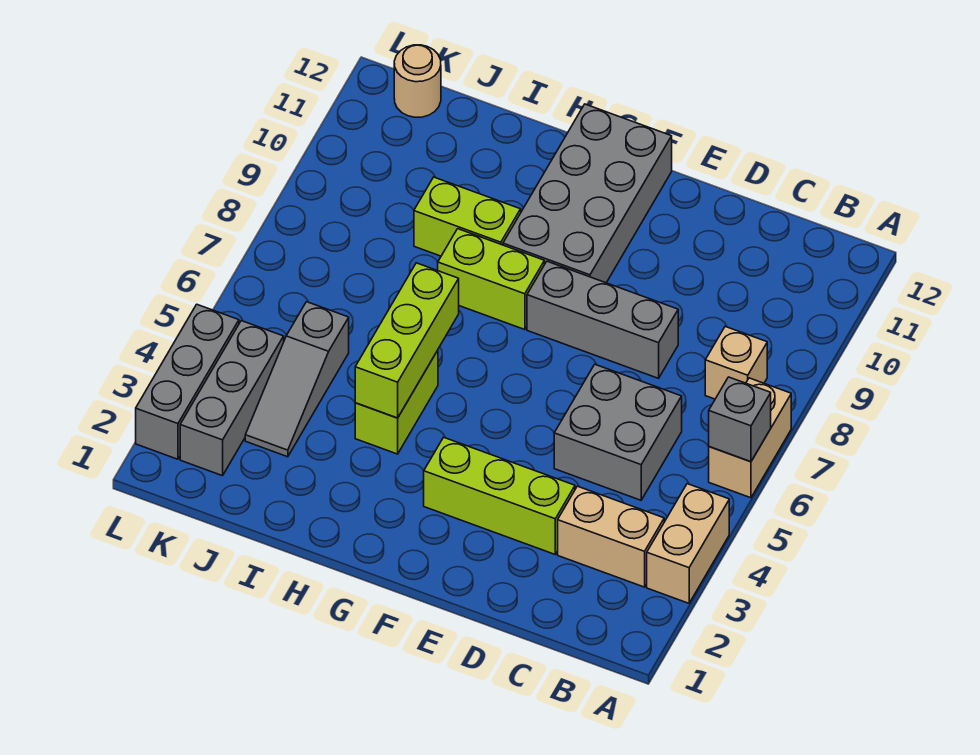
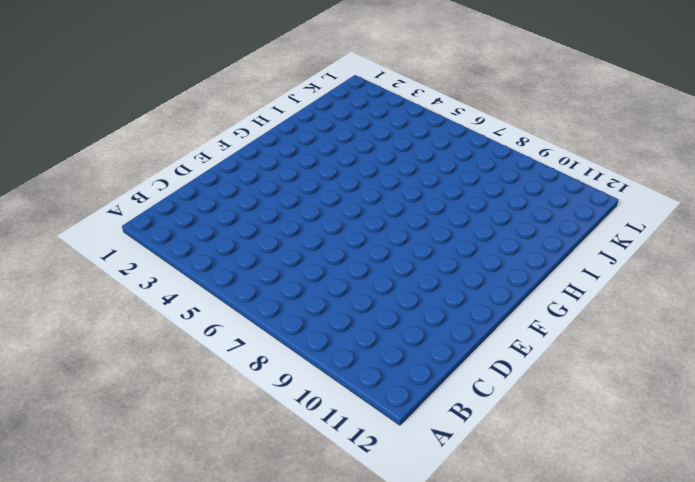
none -> tan 1x2 brick [647,484,729,603]
none -> tan 1x2 brick [709,378,791,498]
none -> tan 1x2 brick [558,486,664,587]

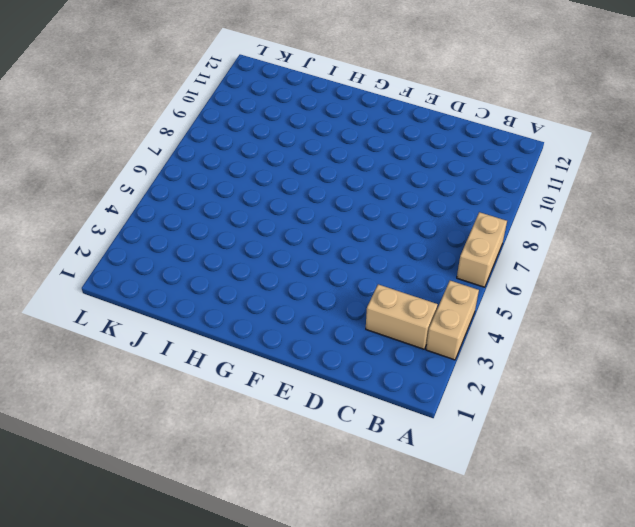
none -> tan 1x1 brick [705,327,767,399]
none -> grey 2x2 brick [554,364,682,500]
none -> lime 1x3 brick [424,437,575,554]

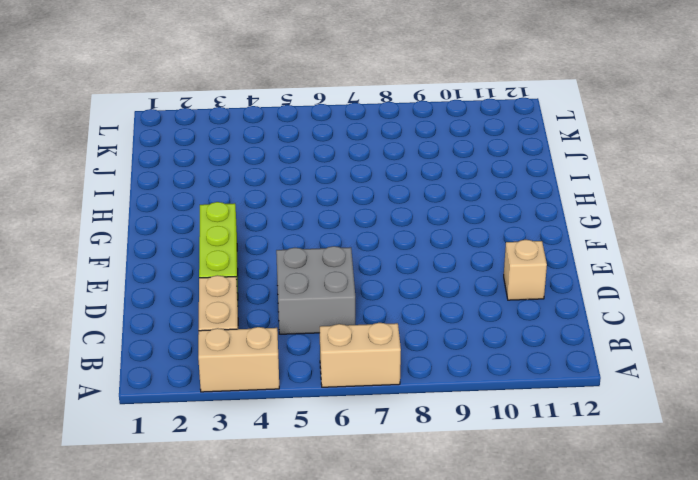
tan 1x1 brick [504,240,547,300] -> tan 1x1 brick moved to [705,327,767,399]
none -> grey 1x3 brick [527,261,678,378]
none -> grey 2x4 brick [503,104,672,283]
none -> lime 1x2 brick [438,229,544,330]

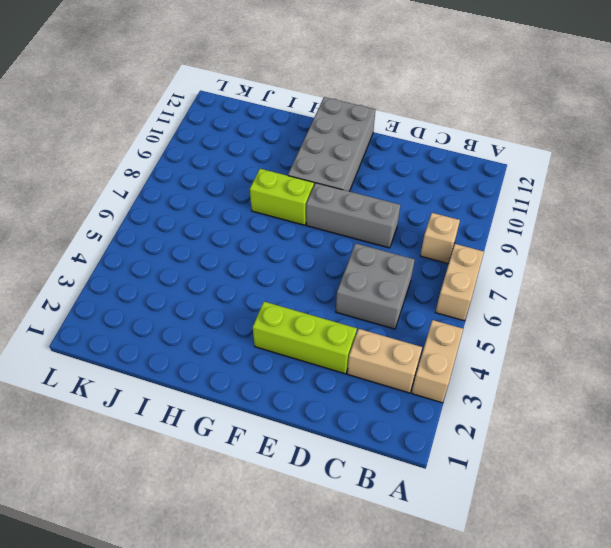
none -> lime 1x2 brick [355,350,438,454]
none -> lime 1x2 brick [414,177,521,256]
none -> grey 1x3 slope [245,302,349,457]

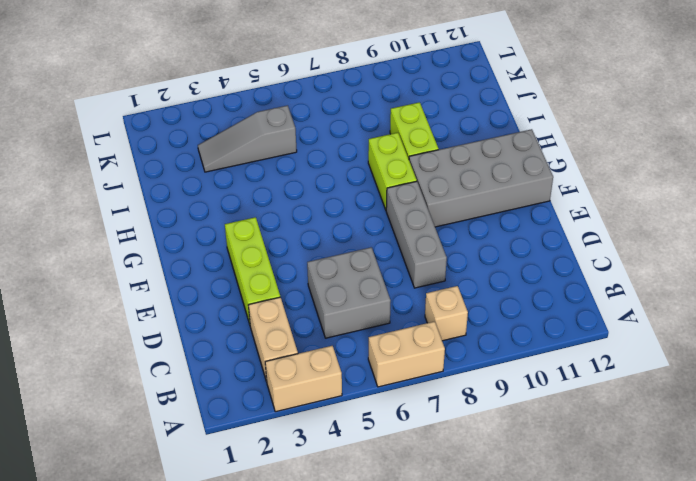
none -> lime 1x2 brick [355,350,438,454]
none -> grey 1x3 brick [180,321,284,476]
none -> tan 1x1 round brick [394,45,441,117]

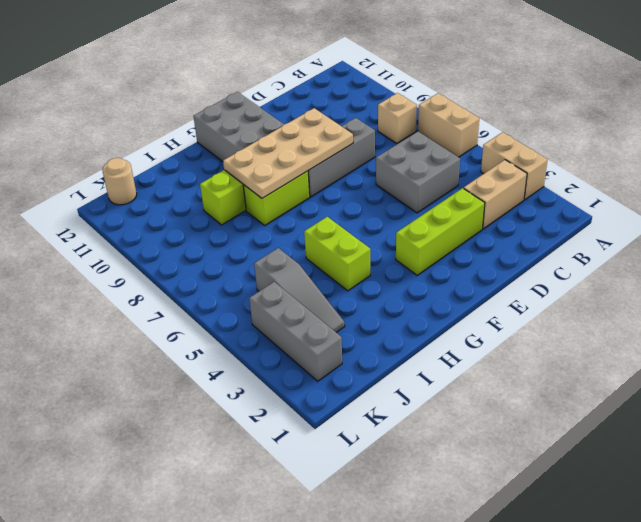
tan 2x4 plate [223,108,353,198] -> none
none -> grey 1x3 brick [136,304,239,459]
none -> grey 1x1 brick [709,377,771,462]
none -> lime 1x3 brick [355,263,459,418]

